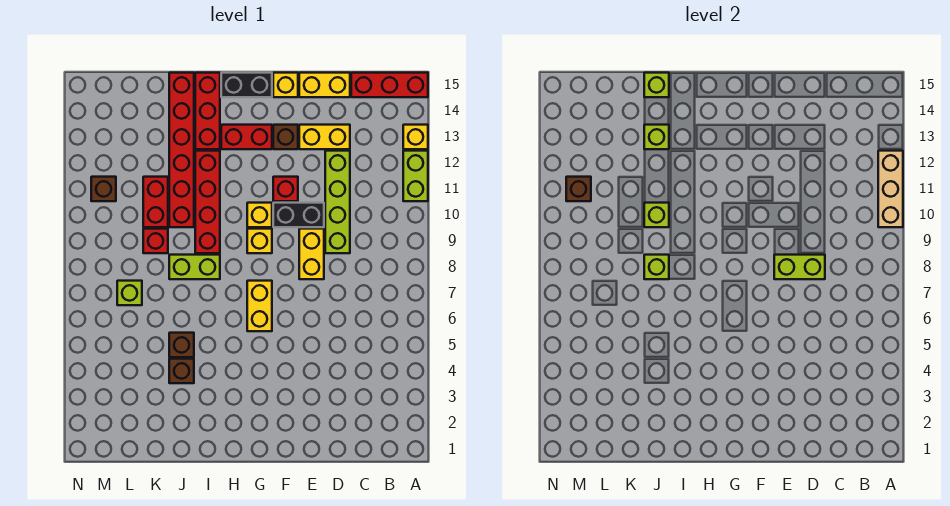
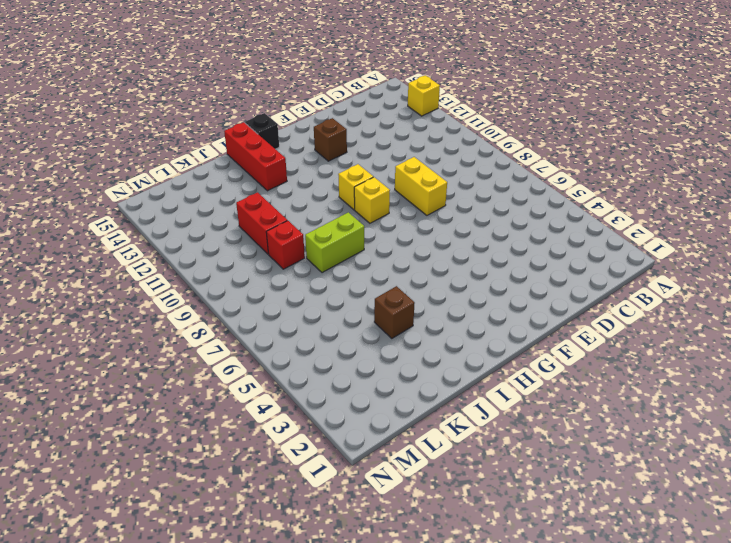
black 1x1 brick [245,113,279,149] -> black 1x2 brick [221,73,272,97]
none -> lime 1x2 brick [403,151,428,201]
none -> red 1x3 brick [351,73,428,97]
none -> lime 1x4 brick [325,151,350,253]
none -> yellow 1x2 brick [299,125,350,149]

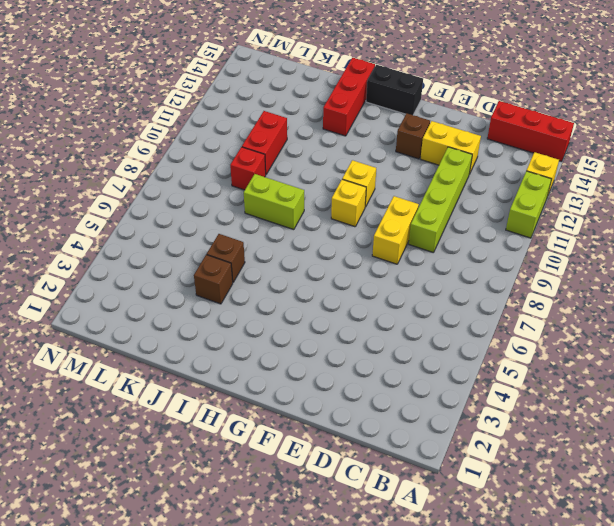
none -> yellow 1x2 brick [299,73,350,97]
none -> black 1x2 brick [273,203,324,227]
none -> red 1x1 brick [273,177,298,201]
none -> yellow 1x1 brick [273,73,298,97]

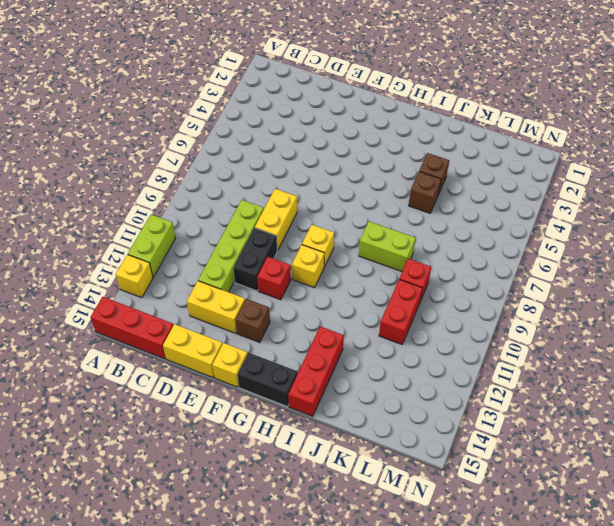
black 1x2 brick [233,228,277,291] -> black 1x2 brick turned to [273,203,324,227]
none -> yellow 1x2 brick [247,281,272,331]
none -> red 1x2 brick [221,125,272,149]
none -> red 1x4 brick [195,151,220,253]
none -> red 1x6 brick [169,73,194,227]

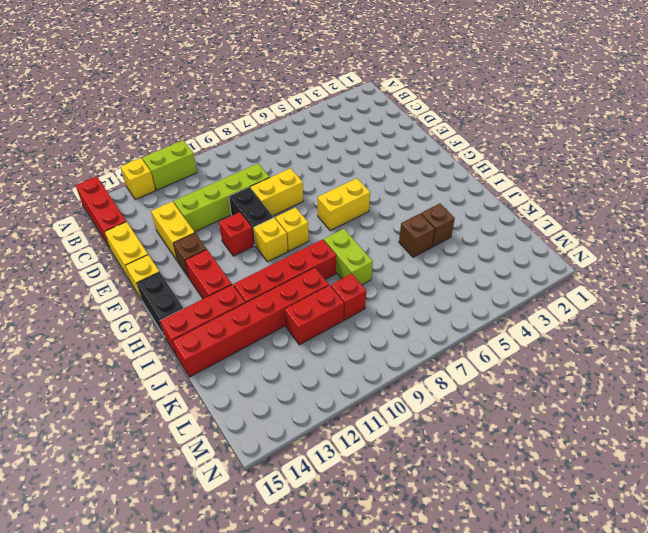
none -> lime 1x1 brick [117,281,142,305]
none -> brown 1x1 brick [91,177,116,201]
none -> tan 1x3 brick [878,151,903,227]
none -> lime 1x2 brick [774,255,825,279]

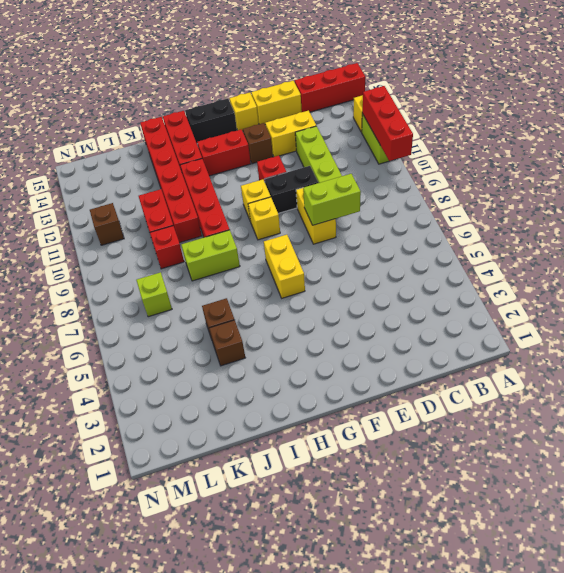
red 1x3 brick [362,86,413,161] -> tan 1x3 brick [878,151,903,227]
none -> lime 1x1 brick [644,255,669,279]
none -> lime 1x1 brick [644,203,669,227]
none -> lime 1x1 brick [644,125,669,149]
none -> lime 1x1 brick [644,73,669,97]

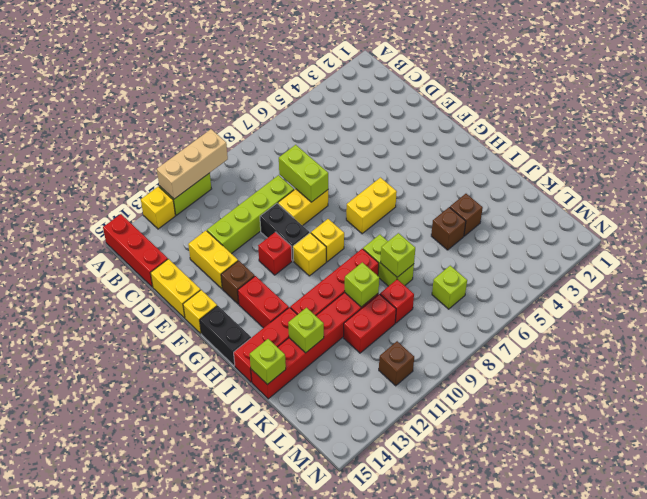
none -> brown 1x1 brick [566,177,591,201]

